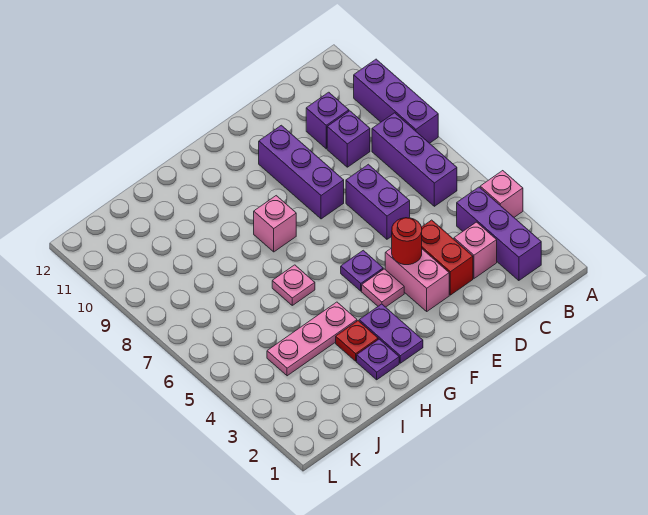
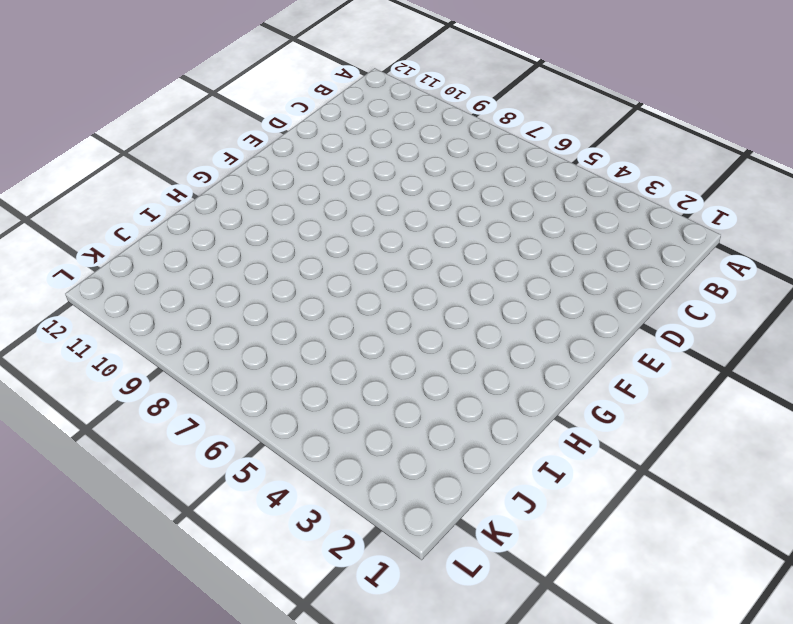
none -> pink 1x1 brick [480,171,523,217]
none -> purple 1x3 brick [354,59,438,143]
none -> purple 1x3 brick [457,187,541,281]

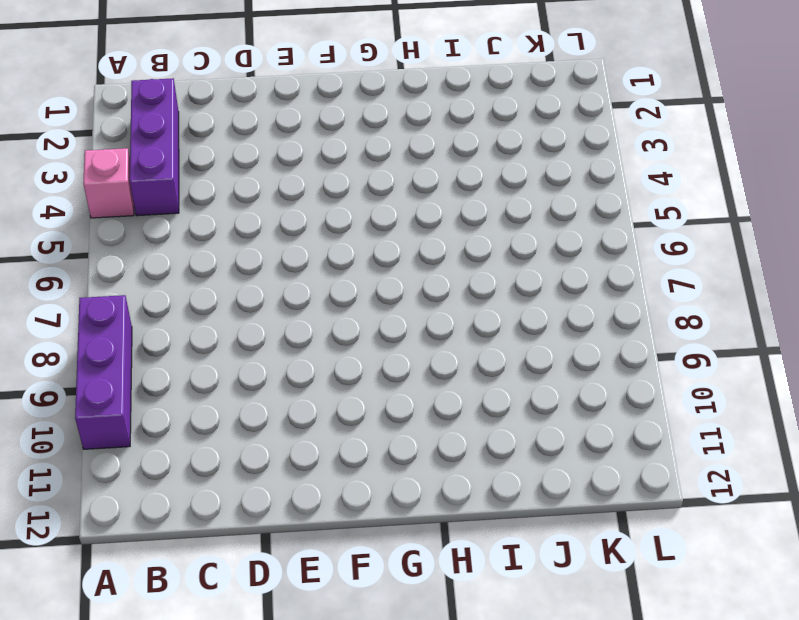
none -> purple 1x3 brick [372,113,457,206]
none -> pink 1x1 brick [454,222,497,278]
none -> purple 1x1 brick [327,111,370,167]

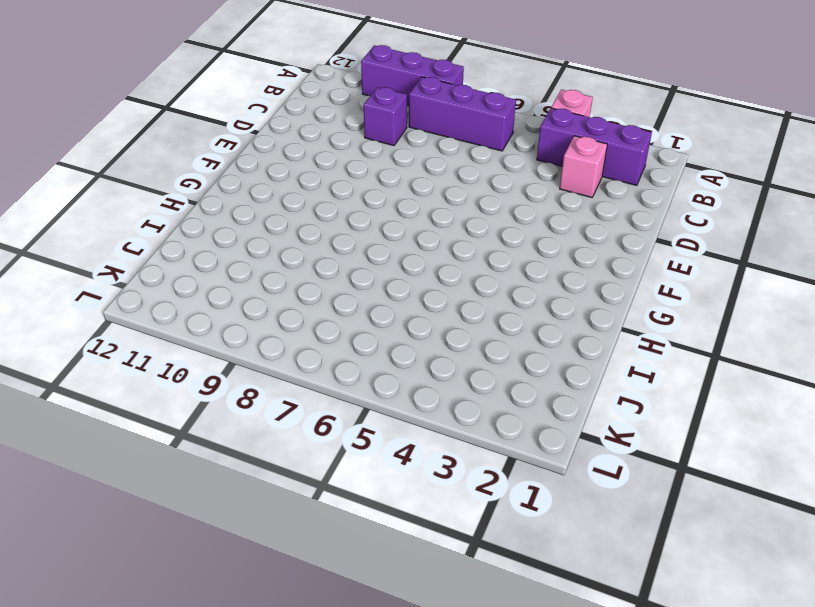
none -> purple 1x1 brick [306,92,349,149]
none -> red 1x2 brick [422,220,473,295]
none -> purple 1x2 brick [346,164,410,239]

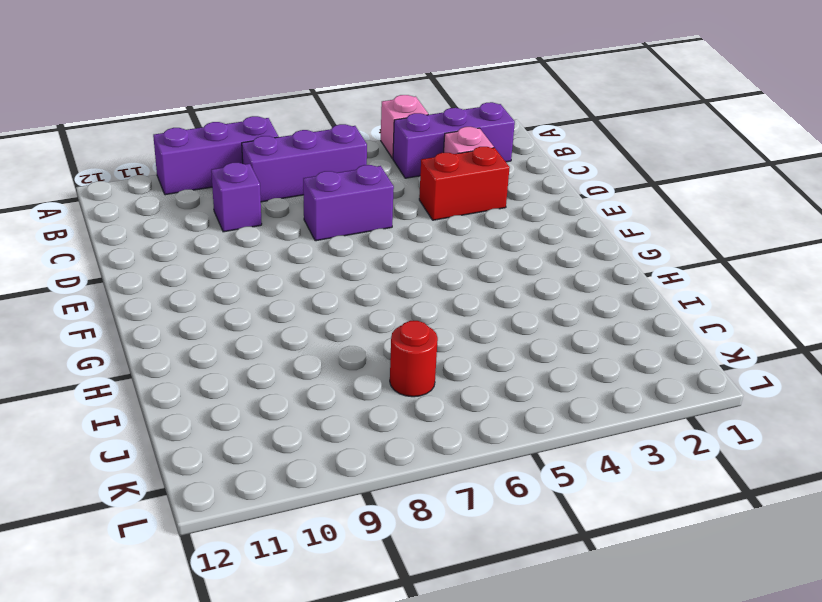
red 1x1 round brick [390,321,438,397] -> red 1x1 round brick moved to [392,218,422,265]
none -> purple 1x1 brick [306,92,349,149]
none -> pink 1x2 brick [385,248,449,311]
none -> purple 1x3 brick [259,125,344,219]

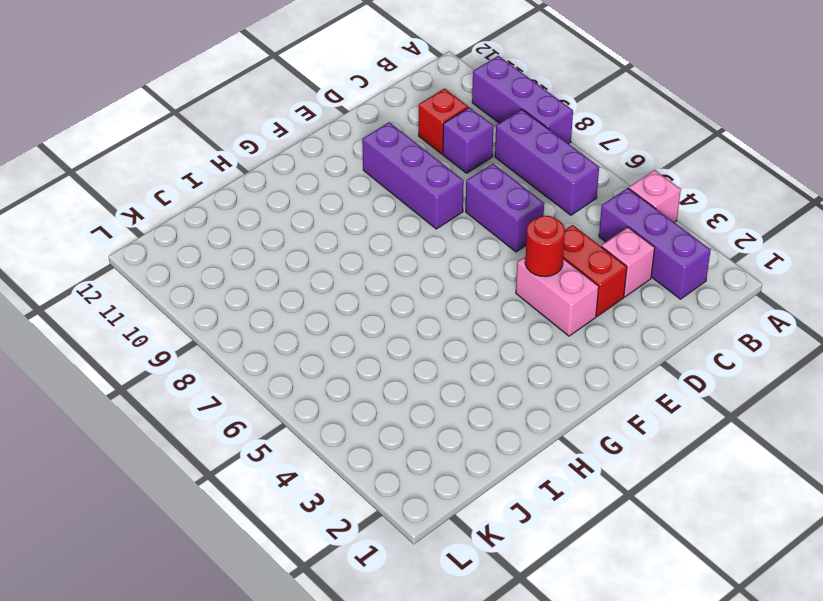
red 1x1 brick [419,88,468,154] -> purple 1x1 brick [306,92,349,149]
none -> pink 1x1 plate [362,269,404,307]
none -> purple 1x1 plate [341,250,383,291]
none -> purple 1x2 plate [359,304,423,363]

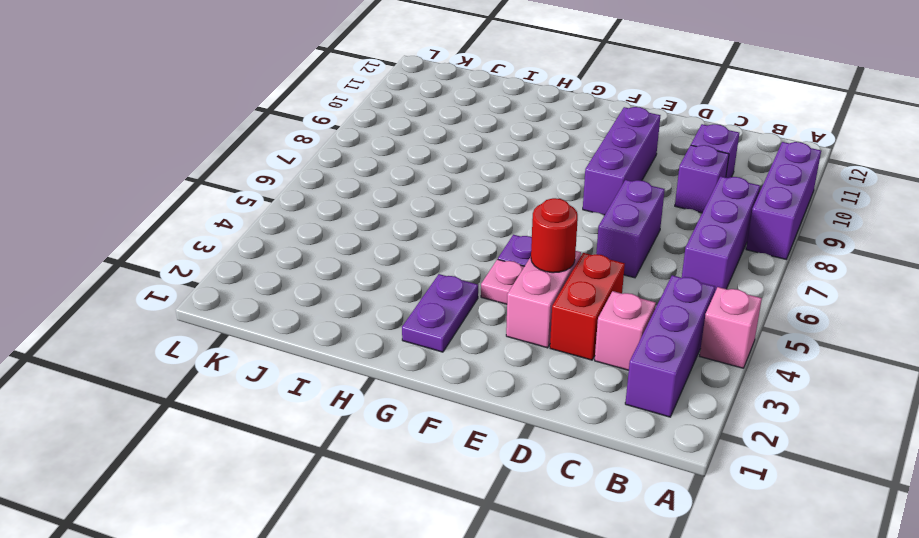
none -> pink 1x1 brick [254,196,296,252]
none -> purple 1x1 plate [357,339,399,380]
none -> red 1x1 plate [336,321,378,361]

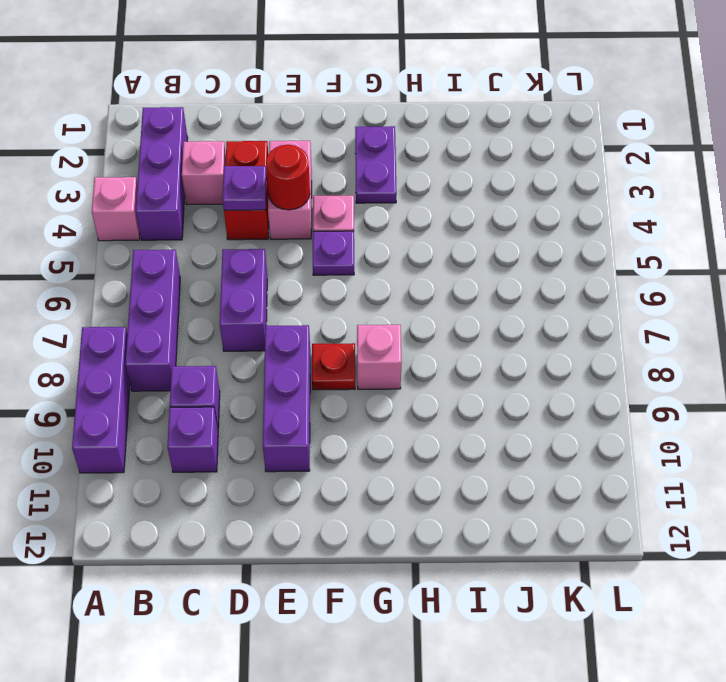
purple 1x1 plate [223,166,267,210] -> purple 1x1 plate moved to [357,339,399,380]
red 1x1 plate [312,343,355,390] -> red 1x1 plate moved to [336,321,378,361]
none -> pink 1x3 plate [267,302,357,376]
none -> pink 1x1 plate [272,265,315,305]

